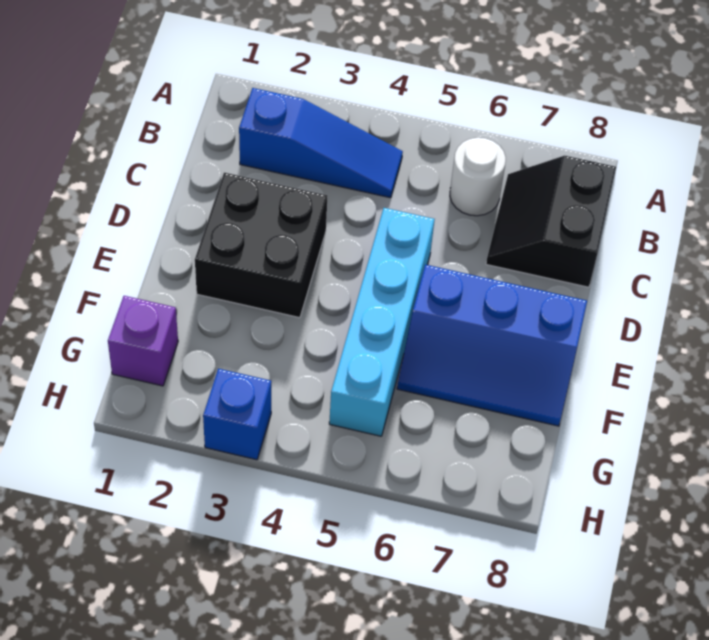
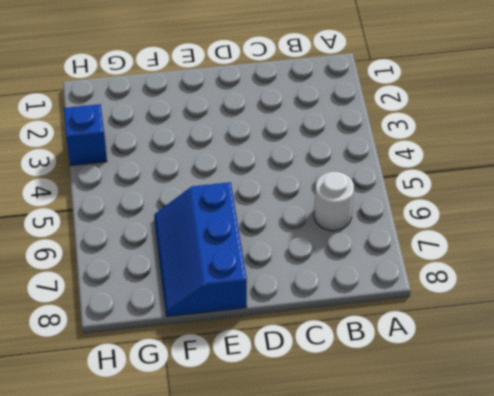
none -> blue 1x3 slope [239,88,403,198]
none -> black 2x2 slope [486,156,616,287]

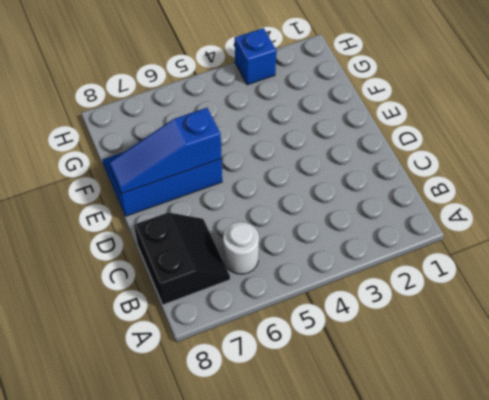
blue 1x3 slope [109,108,222,194] -> blue 1x3 slope moved to [239,88,403,198]
none -> black 2x2 brick [195,173,327,318]
none -> cyan 1x4 brick [329,208,435,436]

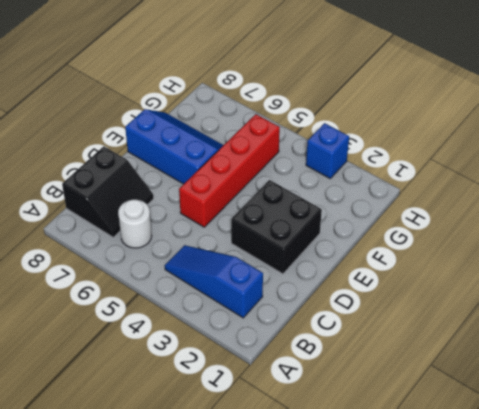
red 1x4 brick [179,114,280,227] -> cyan 1x4 brick [329,208,435,436]
none -> purple 1x1 brick [108,296,178,386]

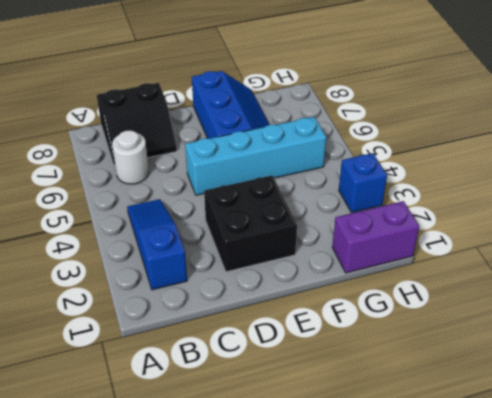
purple 1x2 brick [332,201,419,273] -> purple 1x1 brick [108,296,178,386]

